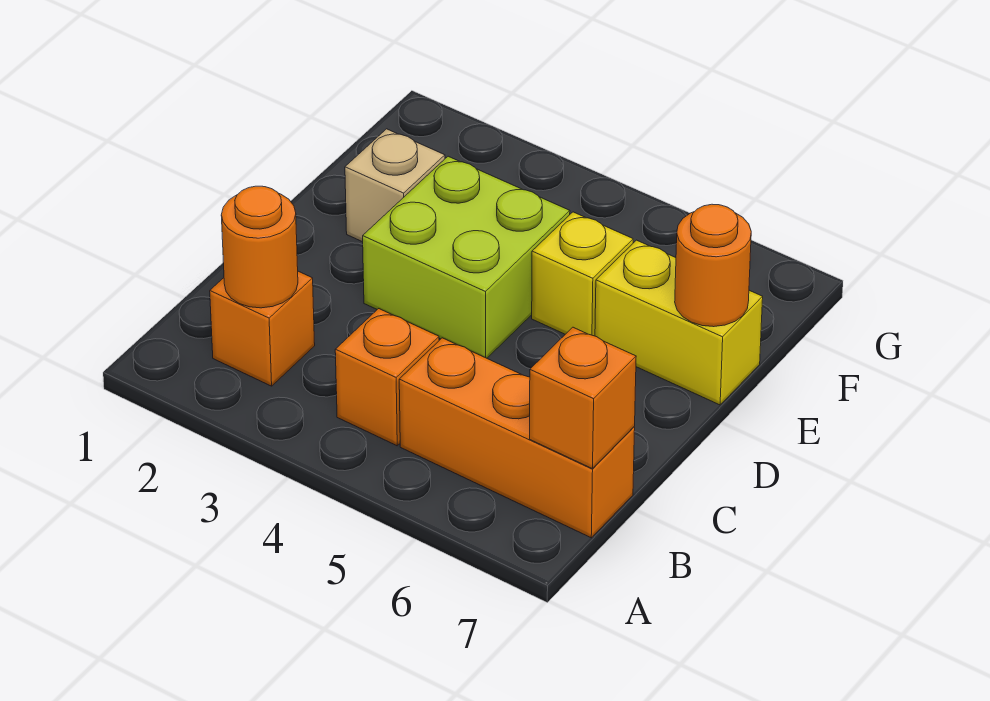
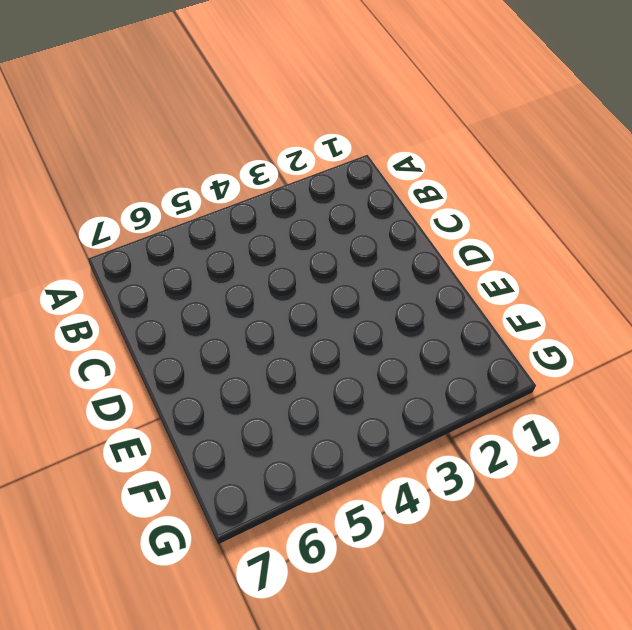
none -> orange 1x1 brick [210,271,315,386]
none -> orange 1x1 brick [335,309,439,446]

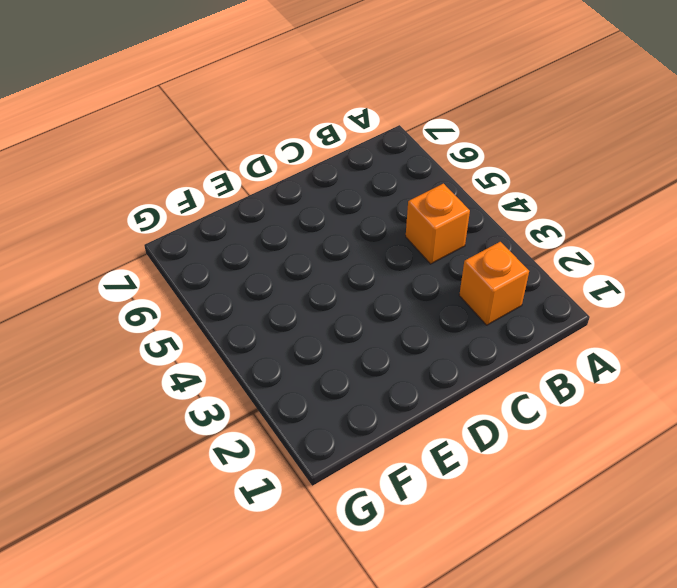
none -> orange 1x3 brick [399,338,635,538]
none -> lime 2x2 brick [363,156,570,358]

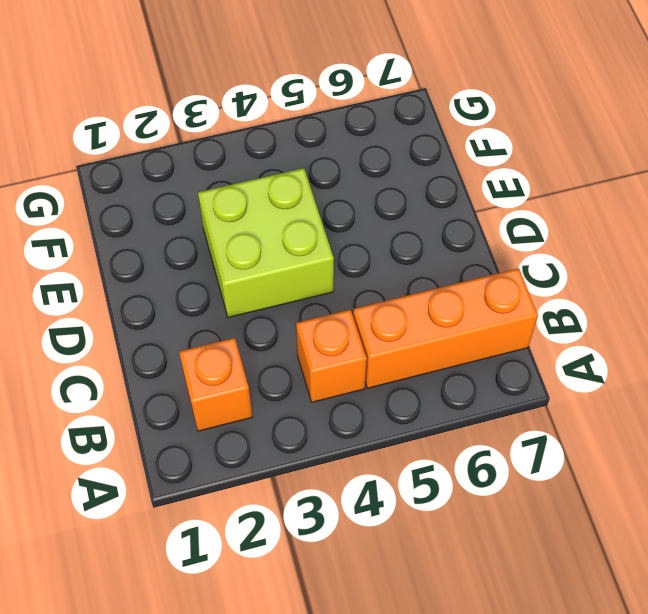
none -> tan 1x1 brick [345,129,445,242]
none -> yellow 1x1 brick [532,212,633,336]

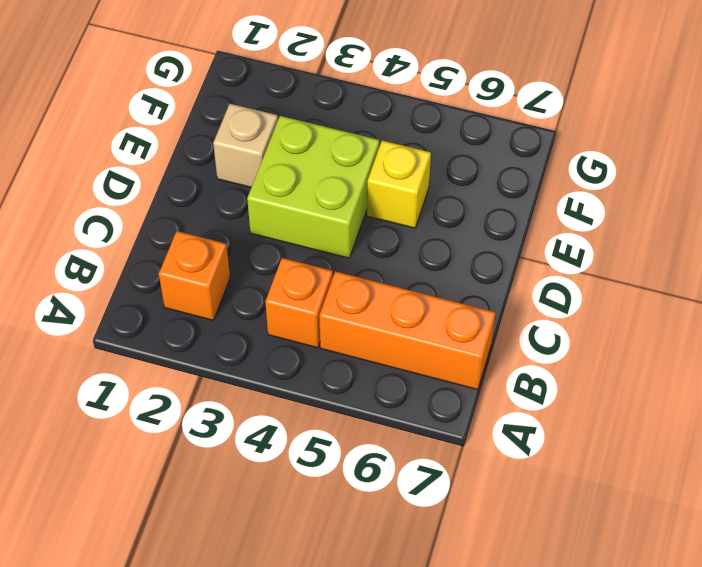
none -> yellow 1x2 brick [595,240,763,405]
none -> orange 1x1 round brick [221,186,298,308]

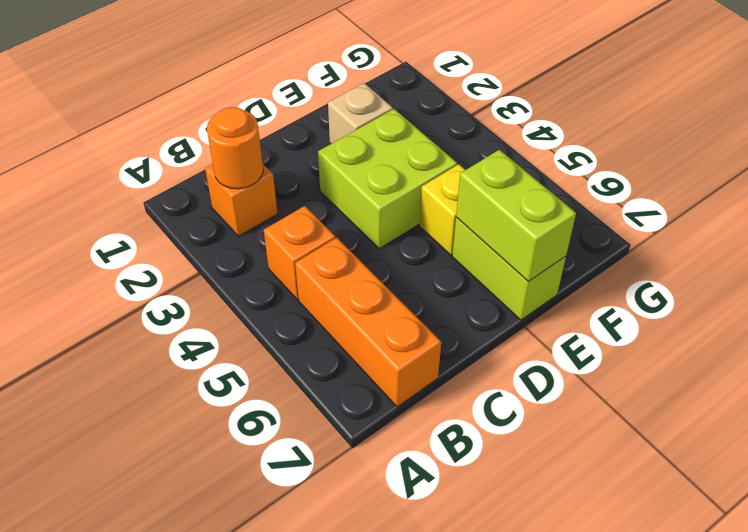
lime 1x2 brick [452,218,566,320] -> yellow 1x2 brick [595,240,763,405]
lime 1x2 brick [456,150,576,282] -> orange 1x1 round brick [675,204,751,327]
none -> orange 1x1 brick [530,327,636,469]

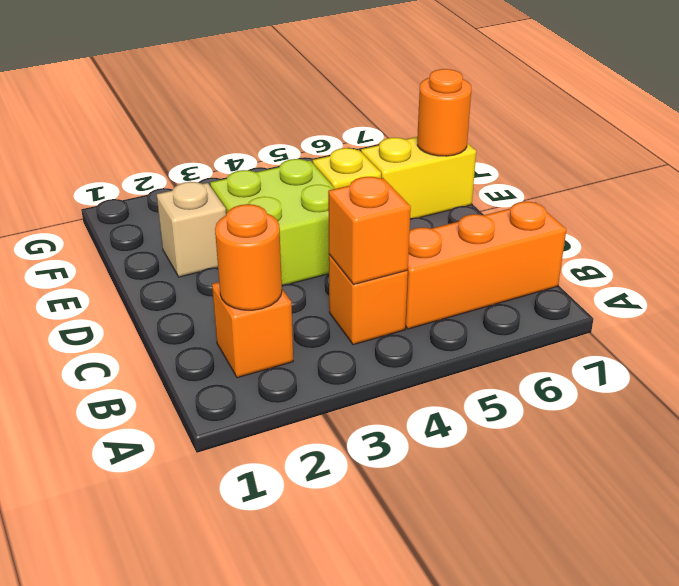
orange 1x1 brick [328,177,411,284] -> orange 1x1 brick moved to [530,327,636,469]

